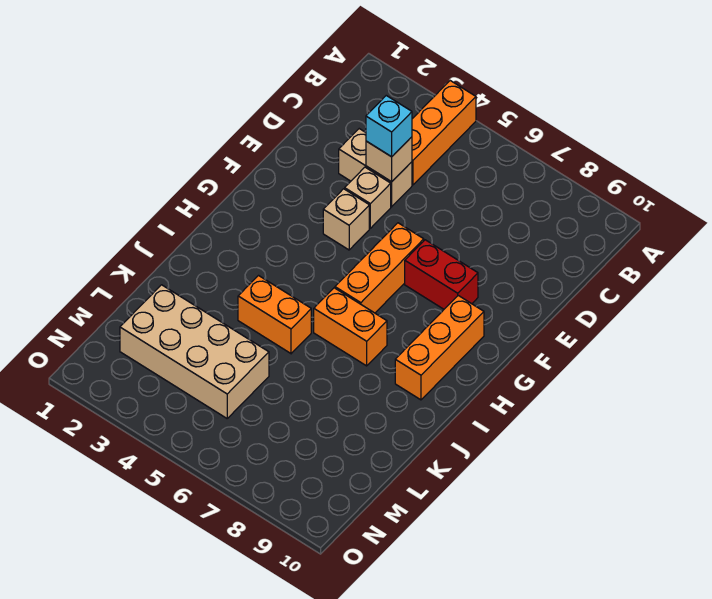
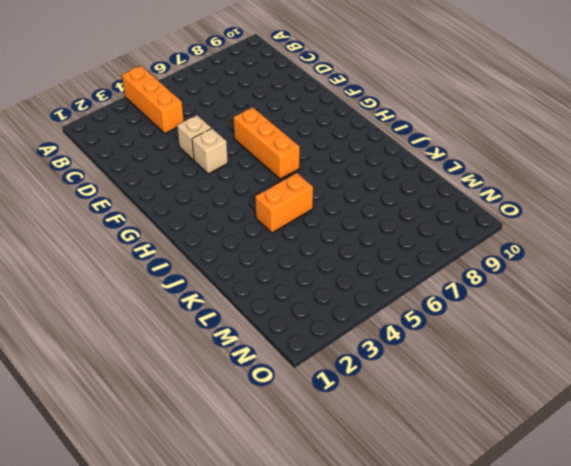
none -> tan 1x2 brick [339,129,412,207]
none -> red 1x2 brick [405,240,478,309]
none -> orange 1x3 brick [395,296,484,400]

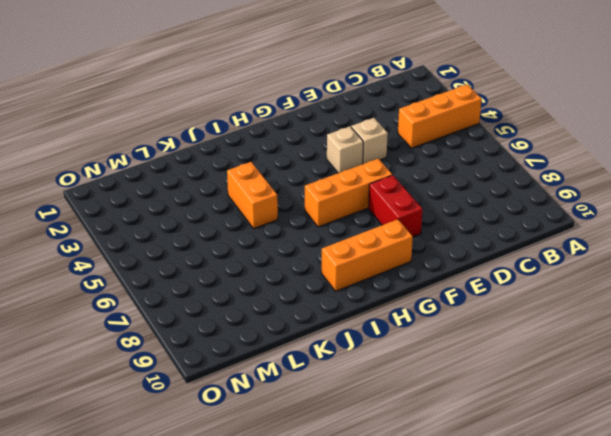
none -> tan 1x2 brick [339,129,412,207]
none -> orange 1x2 brick [314,288,387,366]
none -> tan 2x4 brick [120,285,269,418]

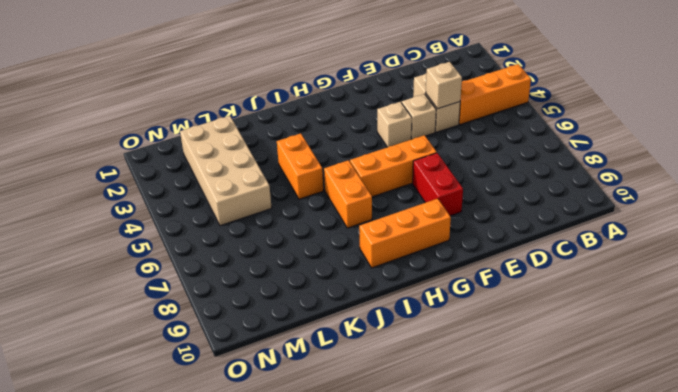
none -> cyan 1x1 brick [366,96,412,157]

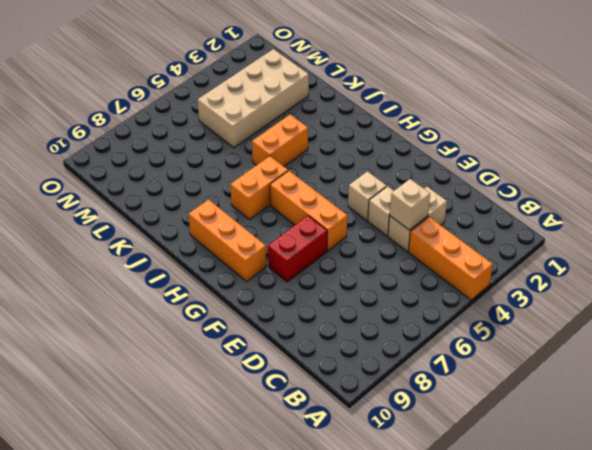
none -> cyan 1x1 brick [366,96,412,157]

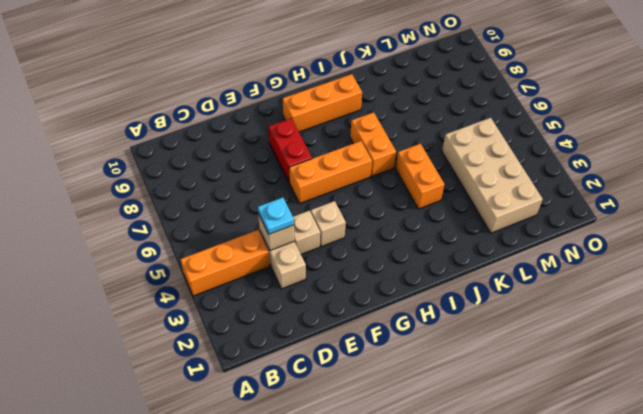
cyan 1x1 plate [258,198,294,234] -> cyan 1x1 brick [366,96,412,157]

